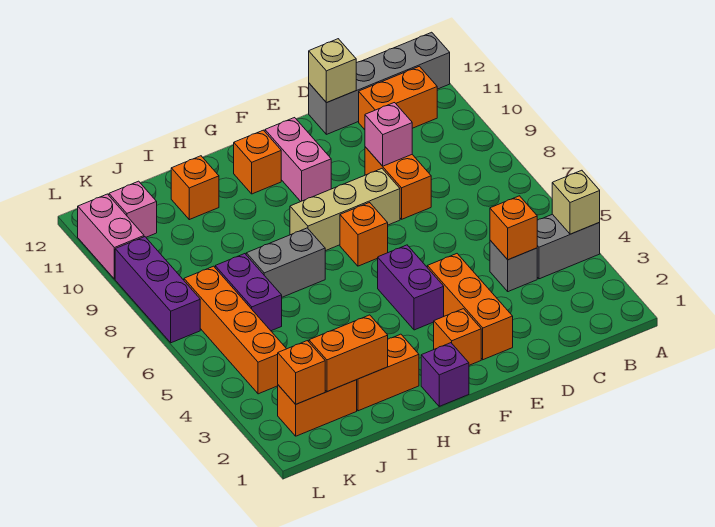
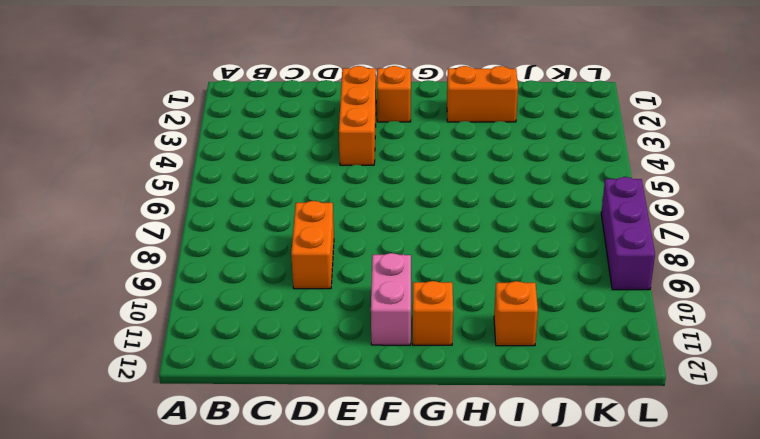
none -> grey 1x2 brick [537,214,600,279]
none -> grey 1x4 brick [309,32,450,134]
none -> orange 1x2 brick [359,66,437,130]

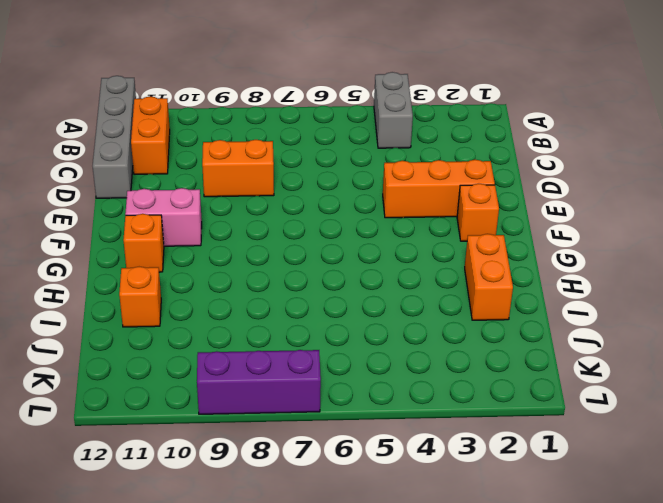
none -> grey 1x1 brick [490,240,537,292]
none -> tan 1x3 brick [290,169,400,251]
none -> purple 1x2 brick [378,245,444,330]

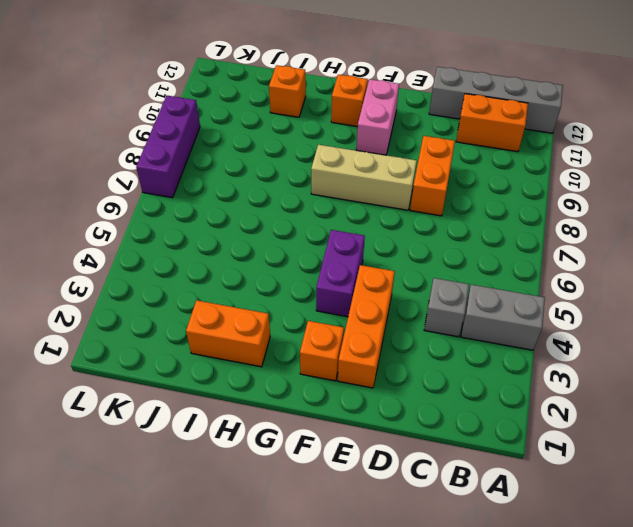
none -> orange 1x1 brick [340,202,388,266]
none -> purple 1x1 brick [421,343,469,406]
none -> grey 1x2 brick [246,228,325,297]

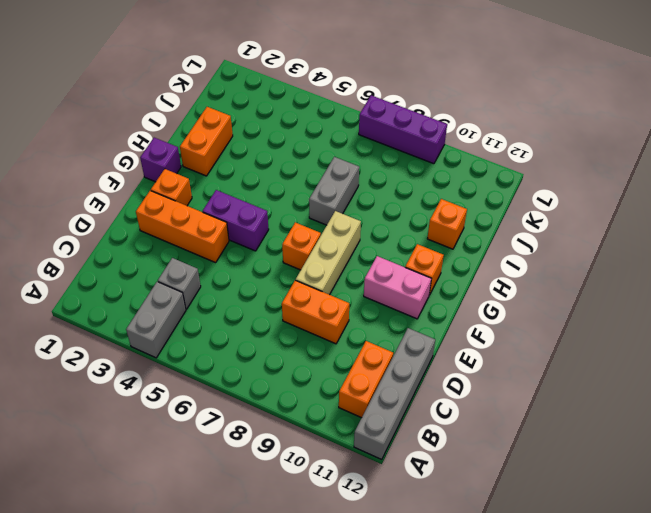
none -> orange 1x2 brick [278,380,357,436]
none -> purple 1x2 brick [215,254,282,331]
none -> orange 1x4 brick [184,266,286,394]

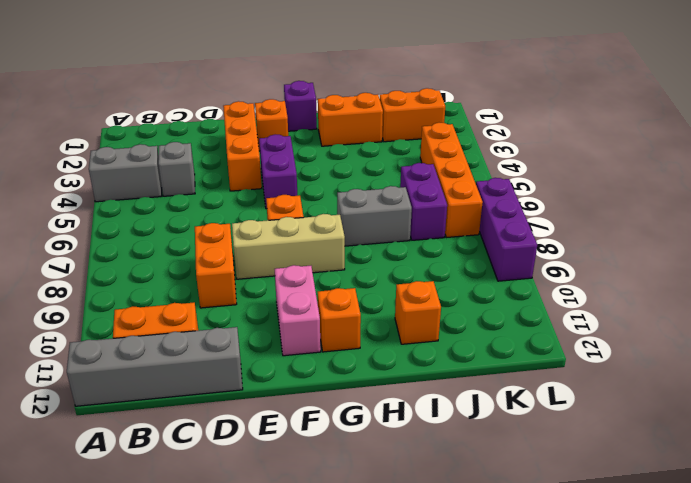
none -> pink 1x1 brick [109,181,157,237]
none -> pink 1x2 brick [78,194,144,279]
none -> tan 1x1 brick [552,170,600,234]

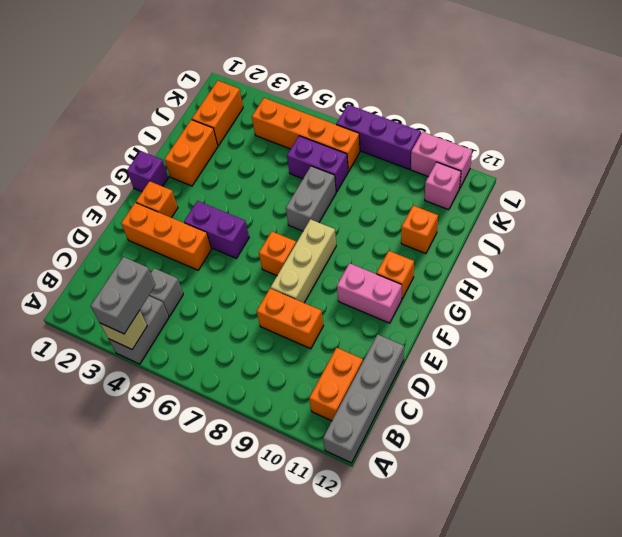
grey 1x2 brick [91,257,155,334] -> none
none -> orange 1x1 brick [490,196,537,260]
none -> pink 1x1 brick [365,103,412,166]
none -> tan 1x1 brick [309,39,356,103]

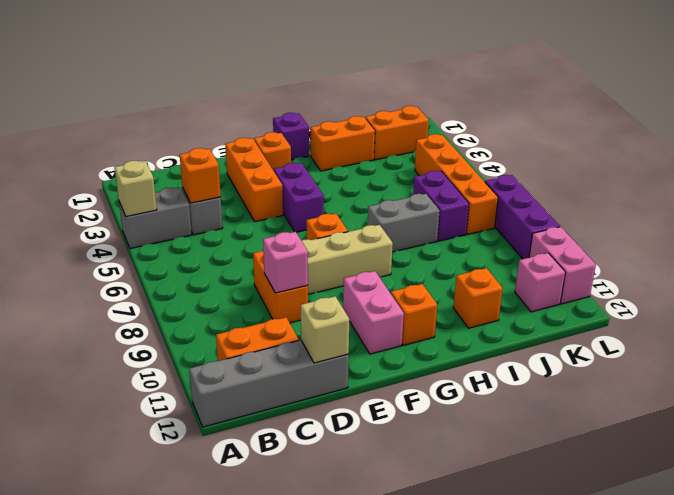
none -> orange 1x2 brick [309,315,388,392]
none -> orange 1x1 brick [278,341,325,404]

